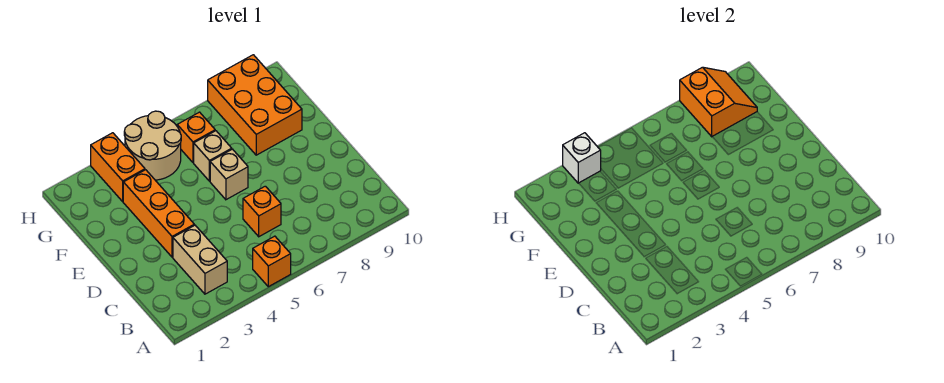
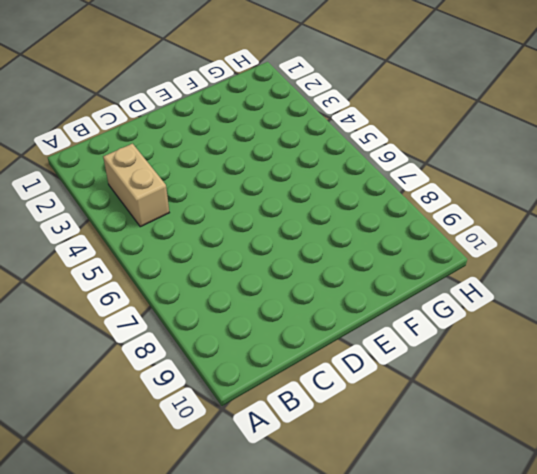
tan 1x2 brick [103,144,169,227] -> tan 1x2 brick turned to [173,225,227,294]
none -> orange 1x1 brick [253,236,291,287]
none -> orange 1x1 brick [243,186,281,237]
none -> orange 1x3 brick [123,170,194,257]

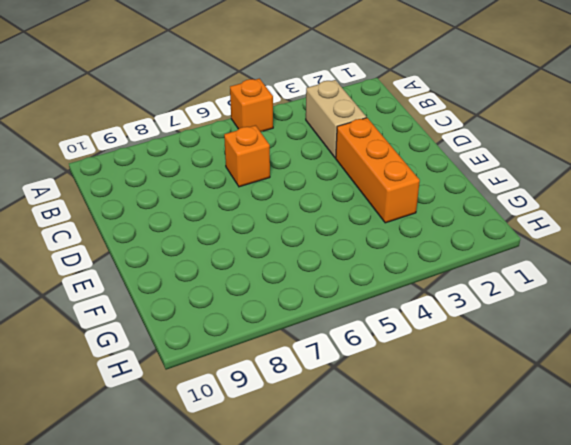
none -> tan 1x1 brick [210,149,248,200]
none -> tan 1x1 brick [194,131,232,181]
none -> orange 2x3 brick [208,55,302,155]

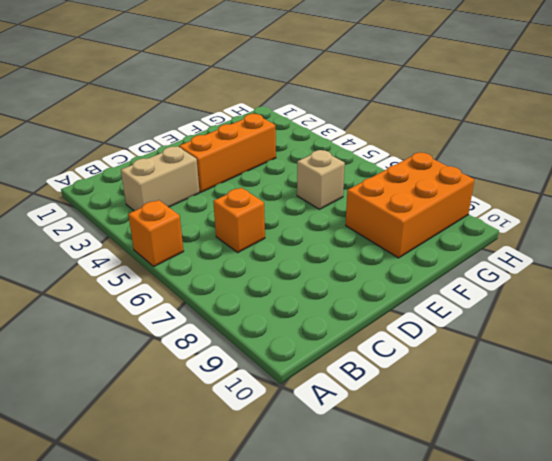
none -> tan 1x1 brick [210,149,248,200]
none -> orange 1x2 brick [91,133,145,202]
none -> tan 2x2 round brick [124,111,181,180]

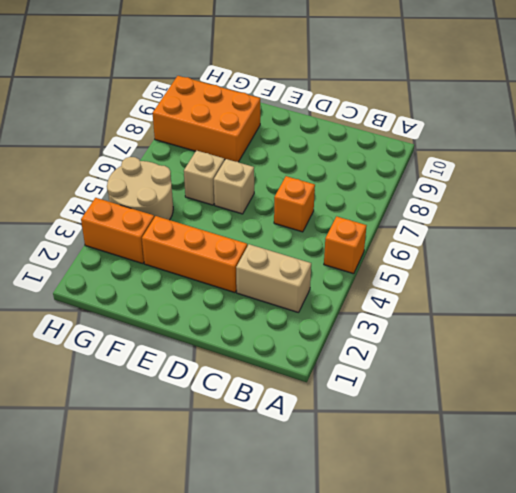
none -> orange 1x1 brick [177,112,215,163]
none -> orange 2x2 slope [680,67,757,137]
none -> white 1x1 brick [563,133,601,183]

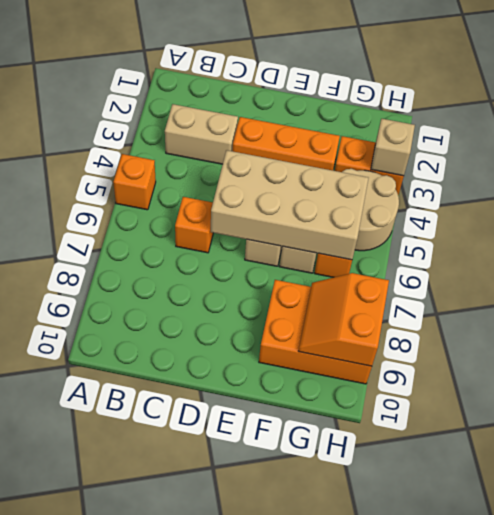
tan 2x4 brick [211,150,368,260] -> none
orange 2x2 slope [298,273,389,366] -> orange 2x2 slope turned to [680,67,757,137]
tan 1x1 brick [371,119,415,176] -> white 1x1 brick [563,133,601,183]

